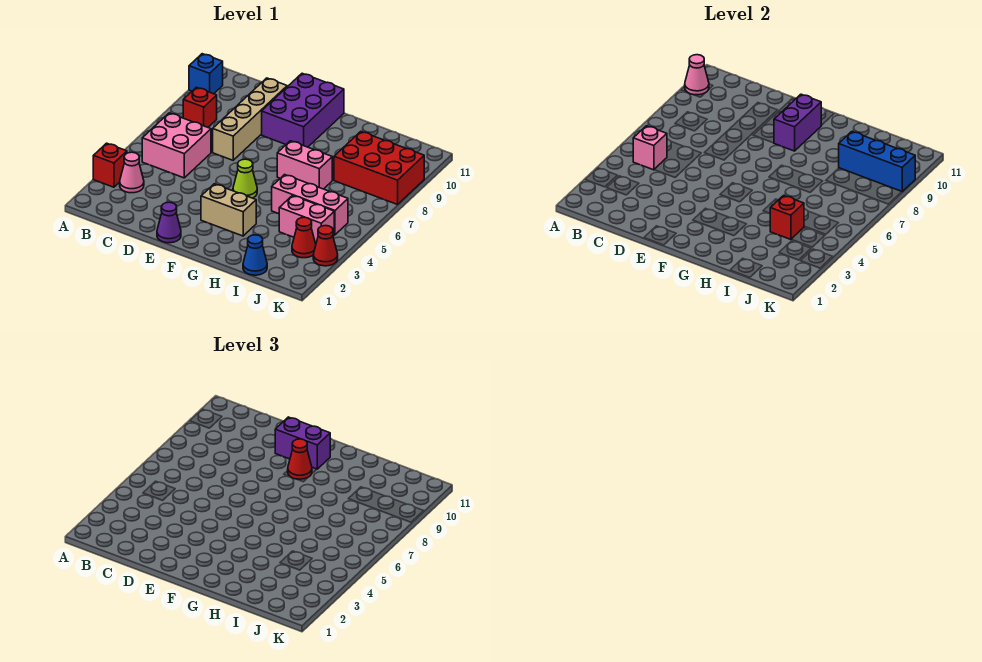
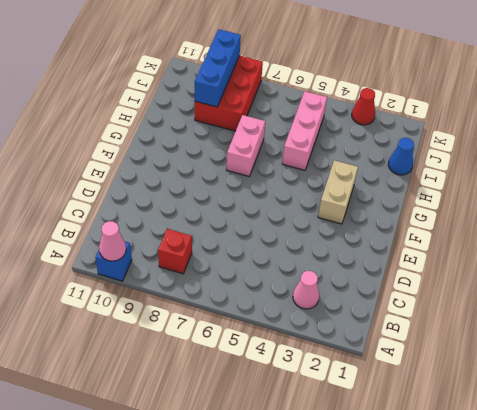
none -> red 1x1 brick [93,143,127,187]
none -> pink 2x2 brick [142,113,211,178]
none -> tan 1x4 brick [213,78,287,160]

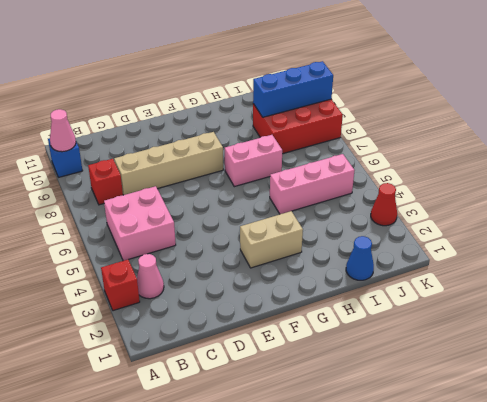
tan 1x4 brick [114,132,223,195] -> tan 1x4 brick turned to [213,78,287,160]
none -> purple 1x1 cone [157,202,181,243]
none -> purple 2x3 brick [262,73,344,147]
none -> lime 1x1 cone [233,159,257,198]

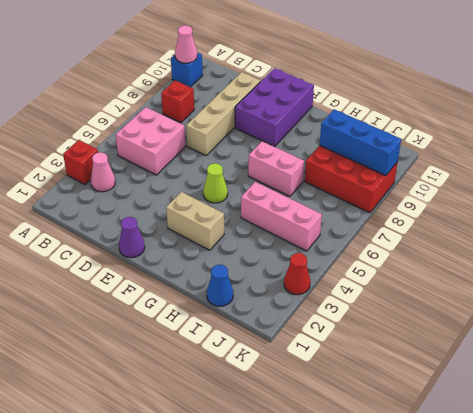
none -> pink 1x2 brick [279,196,334,244]
none -> red 1x1 cone [292,217,316,258]
none -> pink 1x1 brick [633,126,667,170]

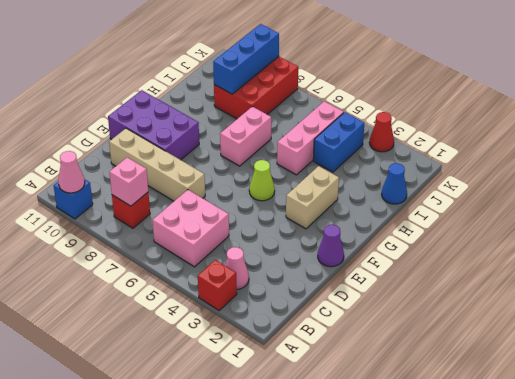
pink 1x1 brick [109,157,148,206] -> pink 1x1 brick moved to [633,126,667,170]
blue 1x2 brick [313,112,365,172] -> pink 1x2 brick [279,196,334,244]
none -> red 1x1 cone [292,217,316,258]
none -> purple 1x2 brick [774,94,821,151]
none -> red 1x1 brick [770,196,804,239]

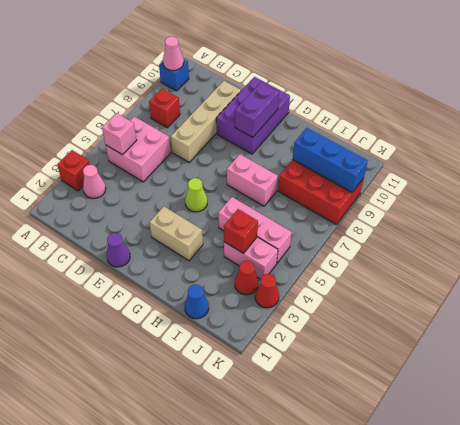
none -> purple 1x2 brick [275,417,330,469]
none -> red 1x1 cone [288,439,312,479]

